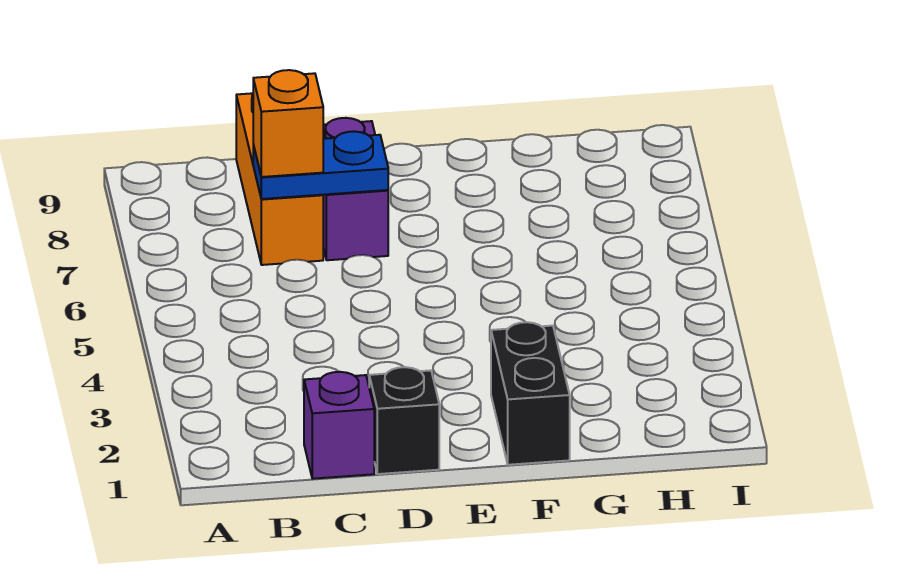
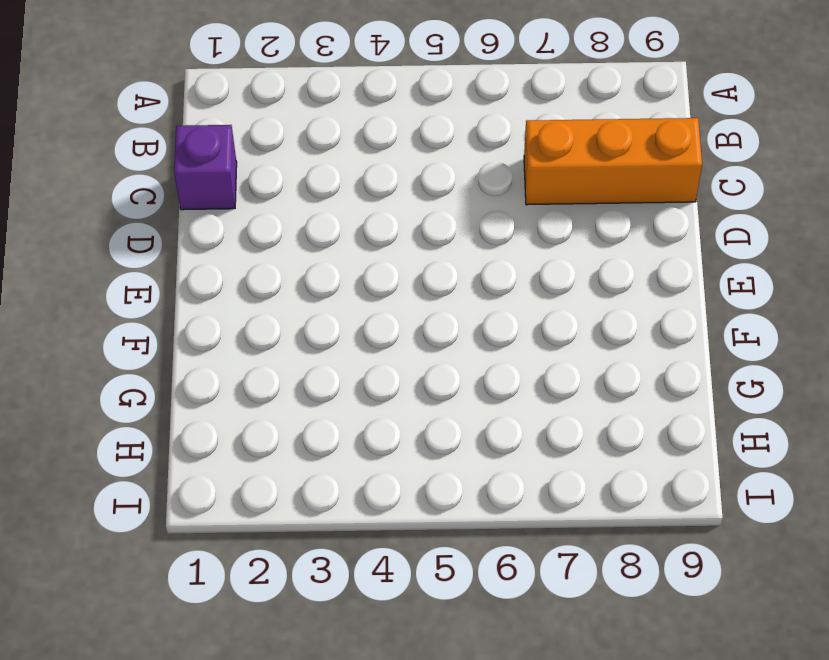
none -> black 1x1 brick [369,367,439,474]
none -> purple 1x2 brick [323,118,388,260]

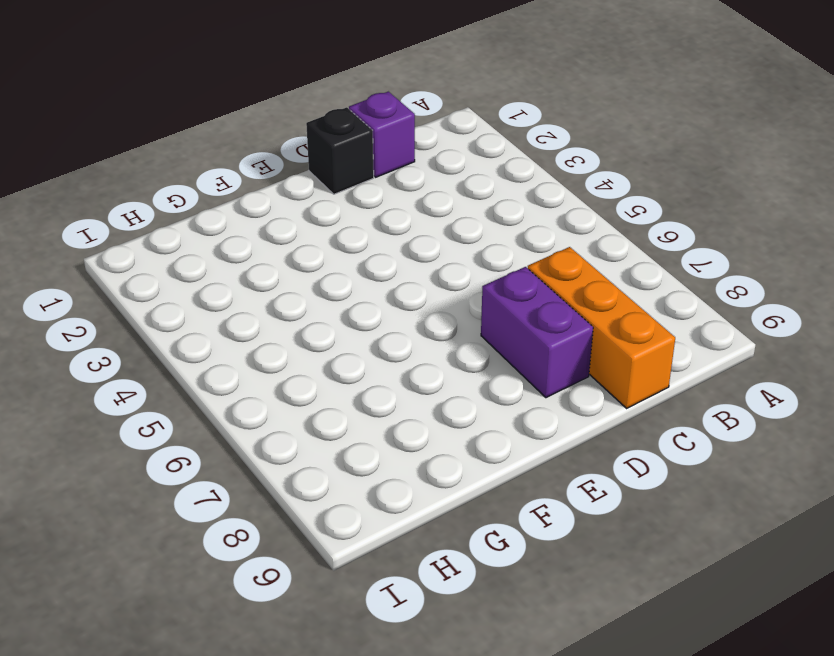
none -> black 1x2 brick [491,322,570,465]
none -> blue 1x2 plate [253,131,388,199]

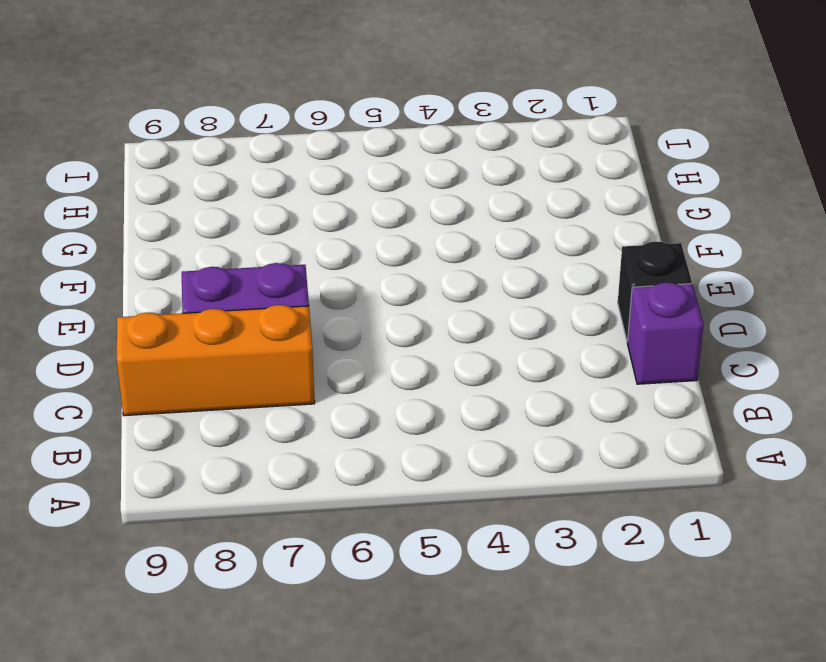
none -> black 1x2 brick [491,322,570,465]
none -> blue 1x2 plate [253,131,388,199]

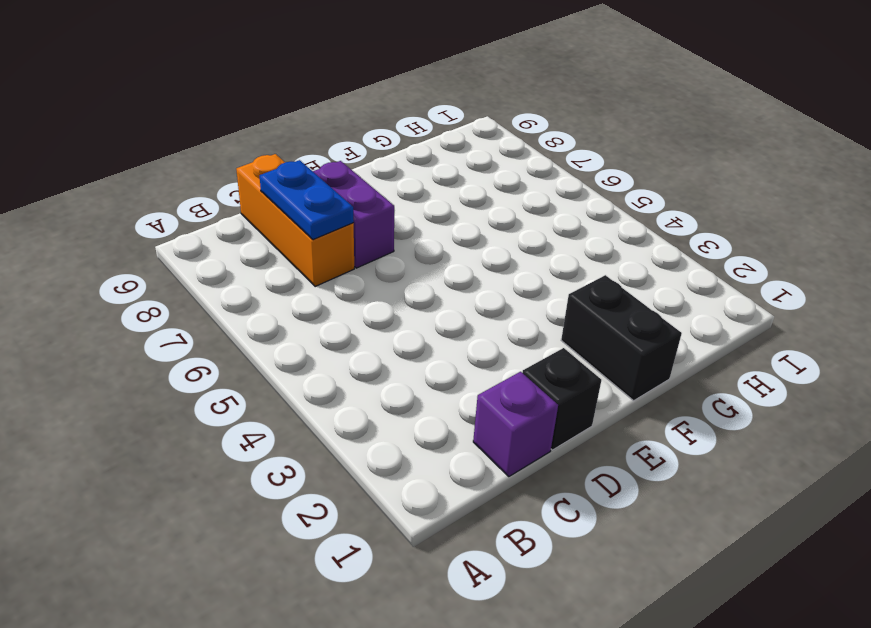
blue 1x2 plate [260,160,354,240] -> blue 1x2 plate turned to [253,131,388,199]
none -> orange 1x1 brick [253,70,323,177]

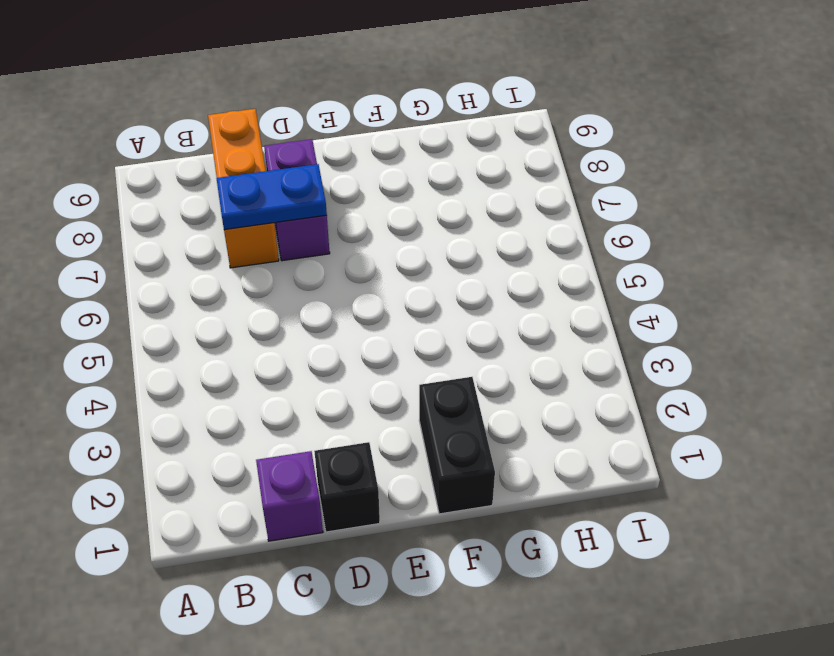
none -> orange 1x1 brick [253,70,323,177]

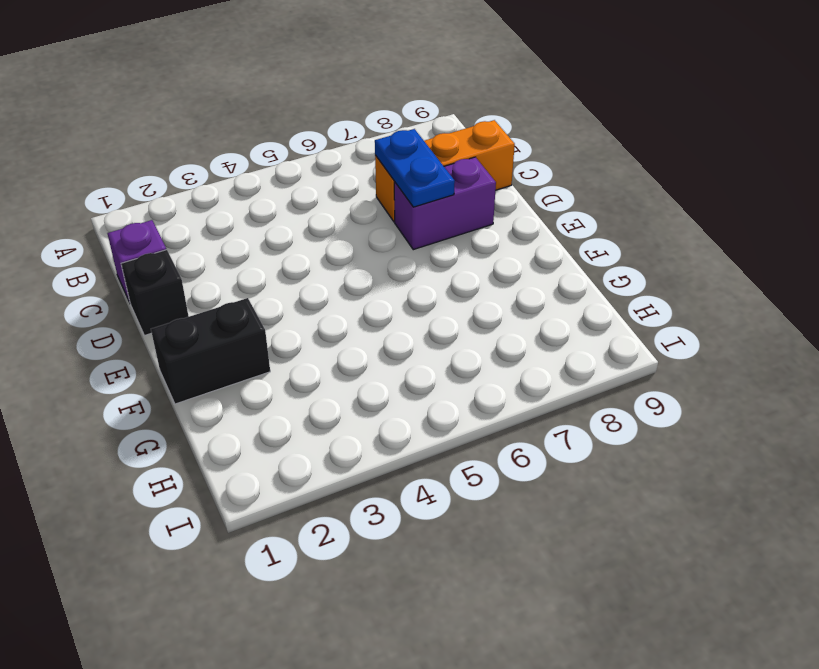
none -> orange 1x1 brick [253,70,323,177]

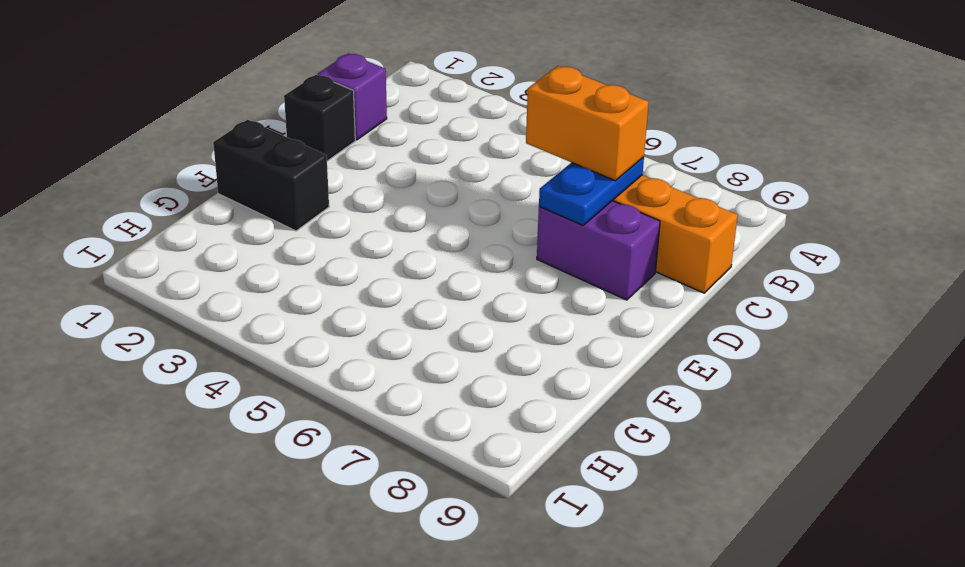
orange 1x2 brick [526,66,649,181] -> orange 1x1 brick [253,70,323,177]

